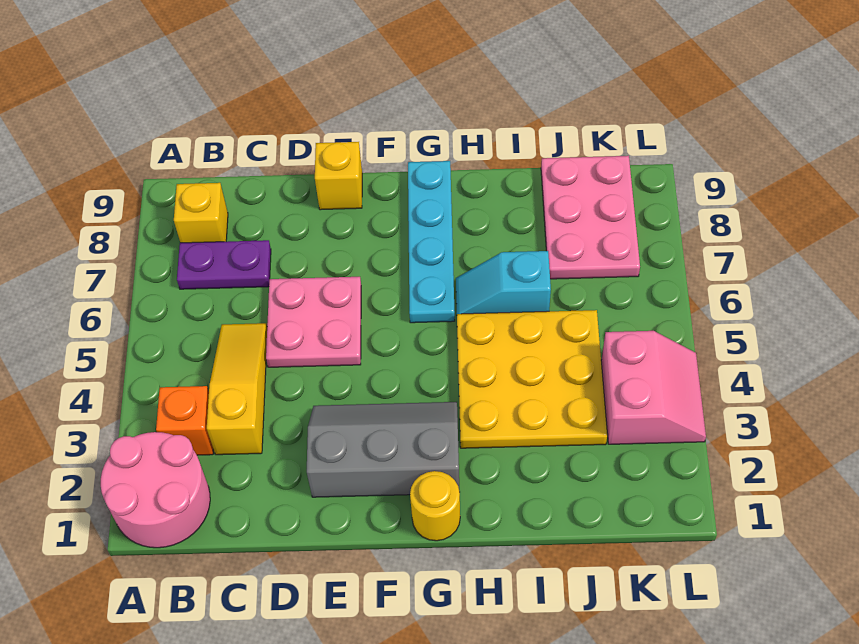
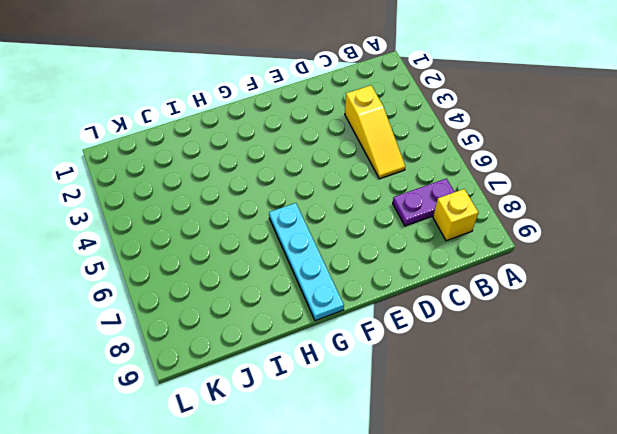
none -> pink 2x2 round brick [101,432,210,548]
none -> orange 1x1 brick [156,386,213,455]
none -> pink 2x2 plate [266,277,361,367]

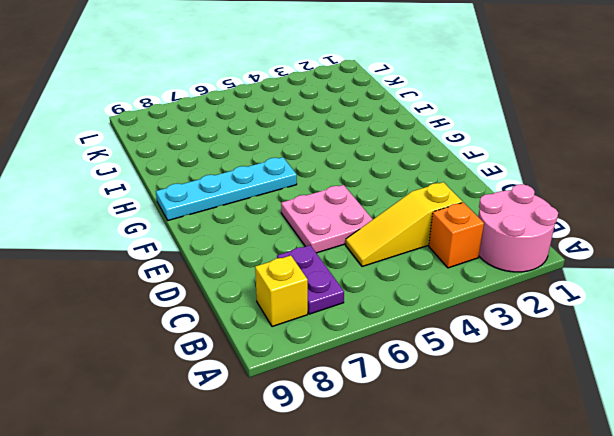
none -> grey 2x3 slope [307,402,460,497]
none -> yellow 1x1 brick [315,142,362,210]
none -> yellow 1x1 round brick [410,471,460,541]

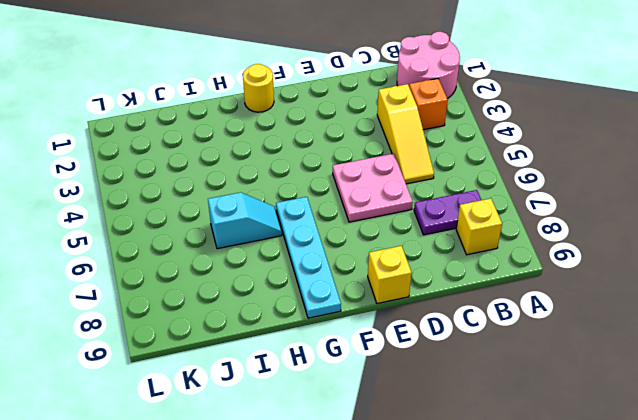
none -> grey 2x3 slope [307,402,460,497]
none -> yellow 3x3 plate [457,310,607,448]
none -> pink 2x3 plate [541,156,640,279]

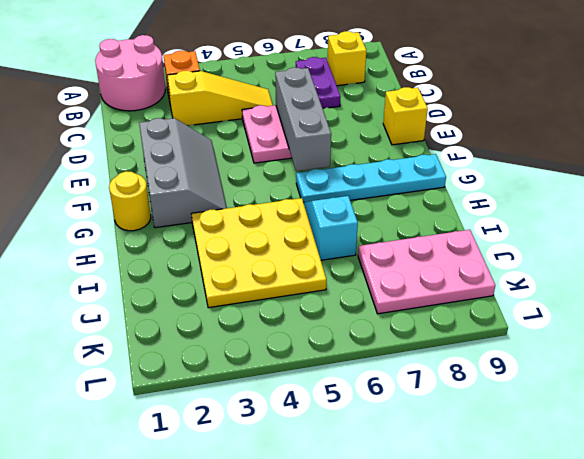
grey 1x3 brick [275,67,331,171] -> none
none -> pink 2x2 slope [601,331,706,444]

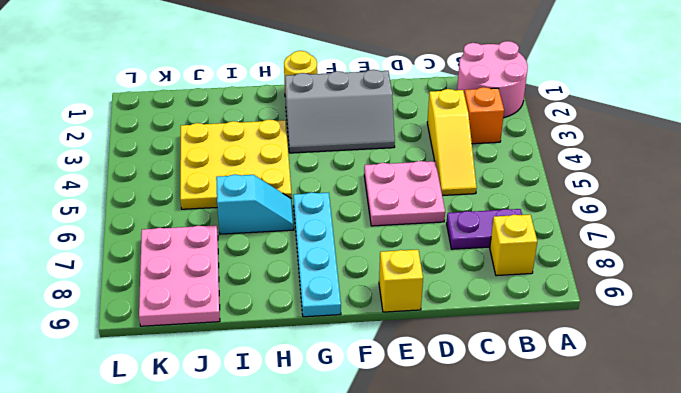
none -> pink 2x2 slope [601,331,706,444]

